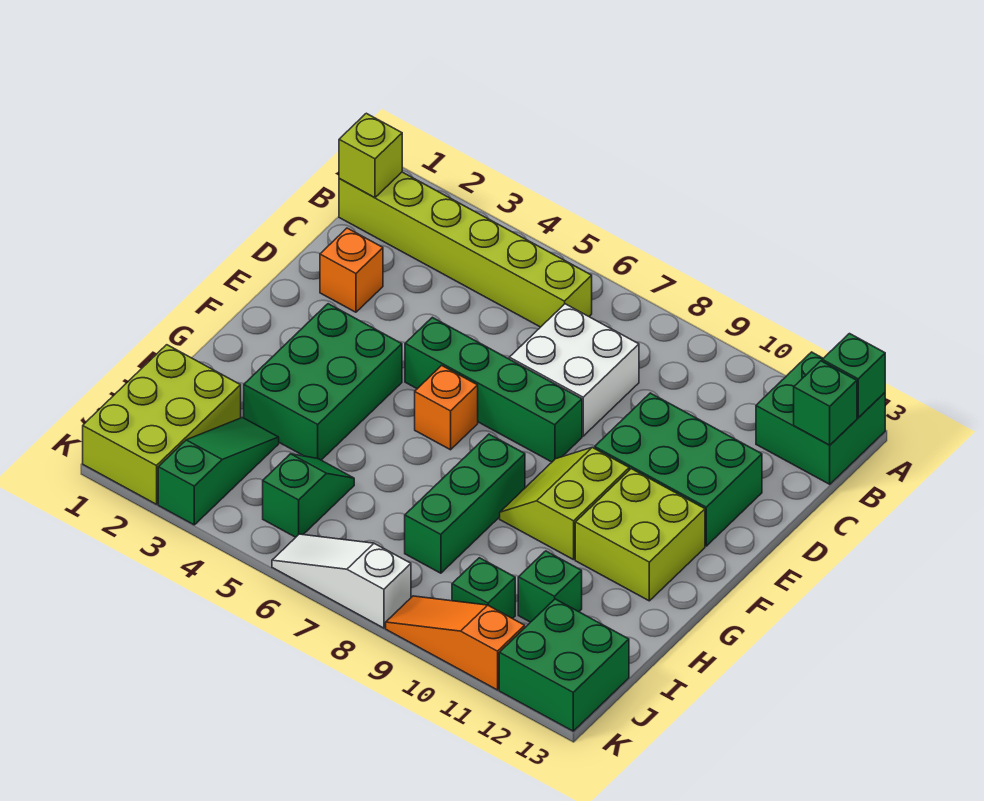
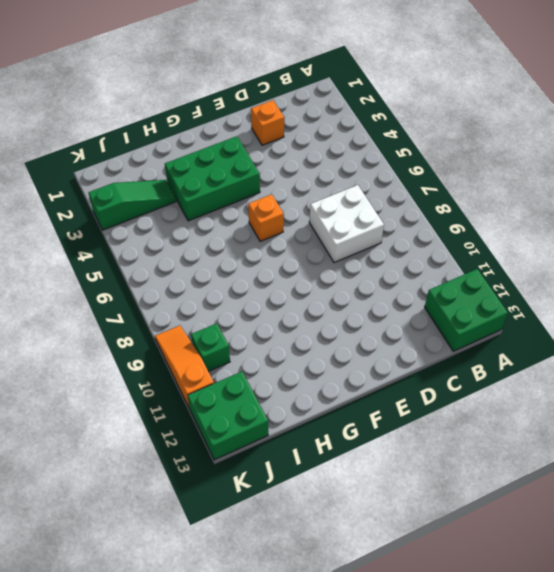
none -> lime 1x6 brick [339,172,592,327]
none -> green 2x3 brick [595,393,762,546]
none -> green 1x4 brick [405,317,582,462]

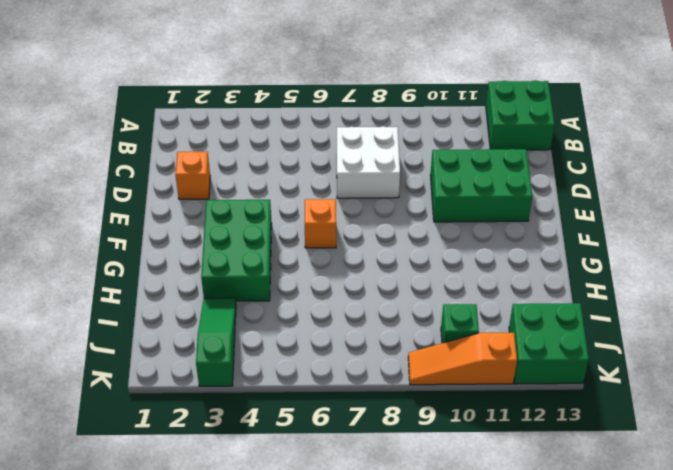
none -> lime 1x6 brick [339,172,592,327]
none -> green 1x4 brick [405,317,582,462]
none -> lime 2x2 slope [500,447,629,560]

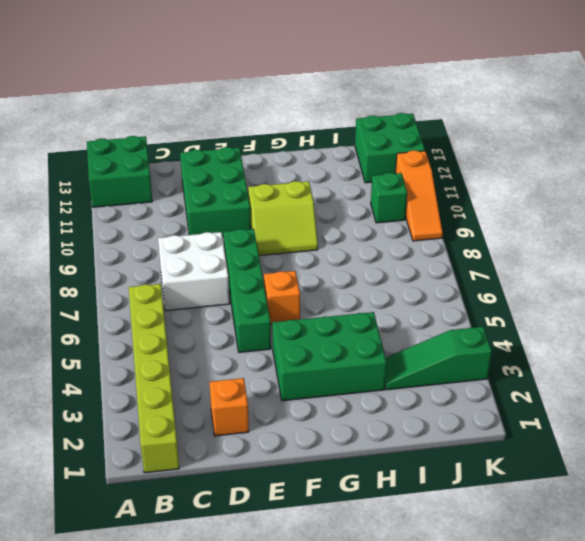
none -> lime 2x2 brick [575,469,705,601]
none -> green 1x3 brick [405,434,525,573]
none -> lime 2x3 brick [83,345,241,504]

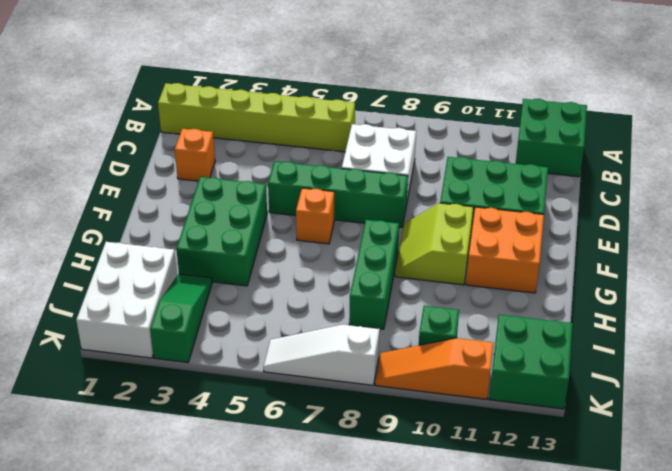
orange 2x2 brick [466,207,544,293] -> lime 2x2 brick [575,469,705,601]
white 2x3 brick [76,242,177,358] -> lime 2x3 brick [83,345,241,504]
none -> green 1x2 slope [263,454,354,537]
none -> green 1x1 brick [518,551,582,622]
none -> green 1x1 brick [822,334,885,418]

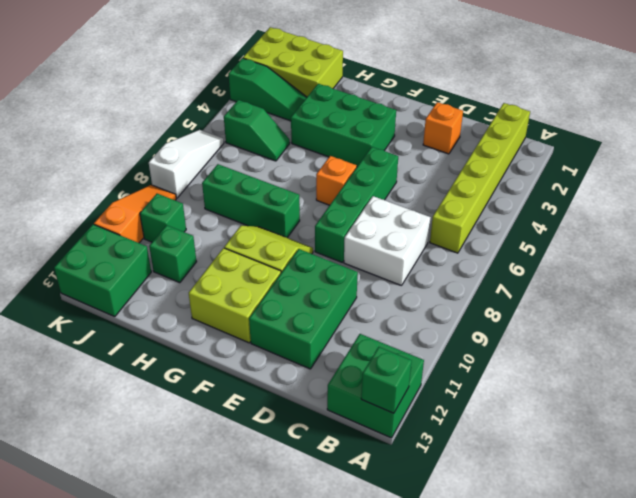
none -> lime 1x1 brick [339,113,402,197]
none -> green 1x1 brick [794,361,857,445]

